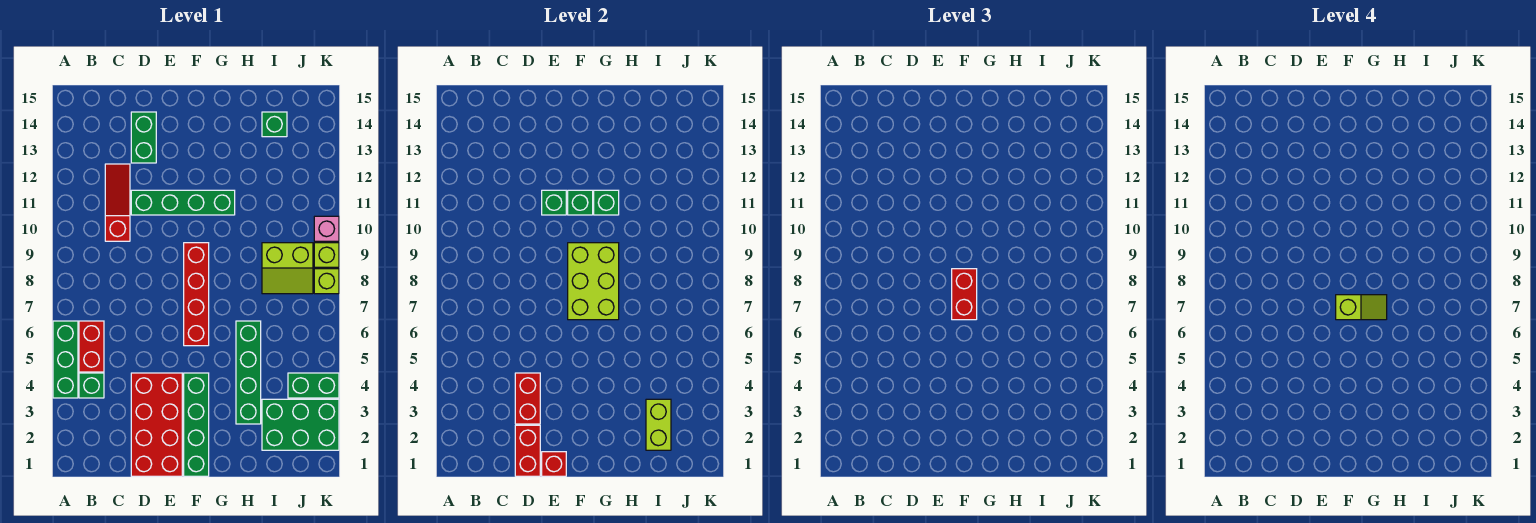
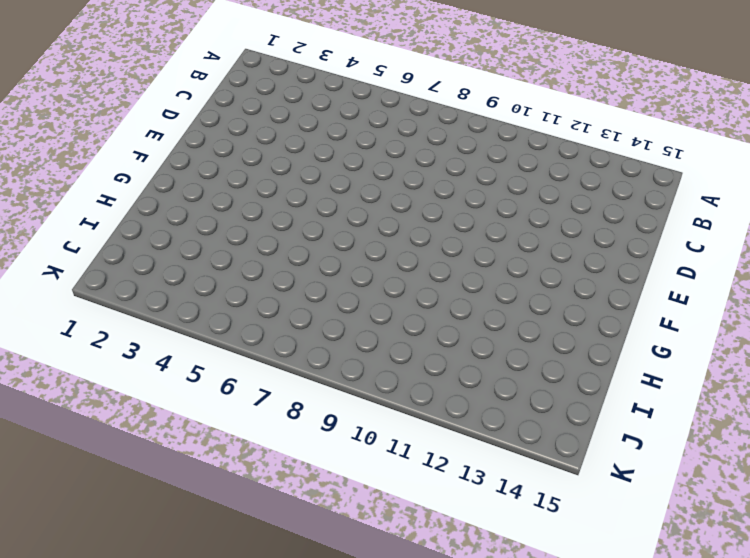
none -> green 1x3 brick [53,321,78,398]
none -> green 1x1 brick [79,373,104,398]
none -> red 1x2 brick [79,321,104,372]

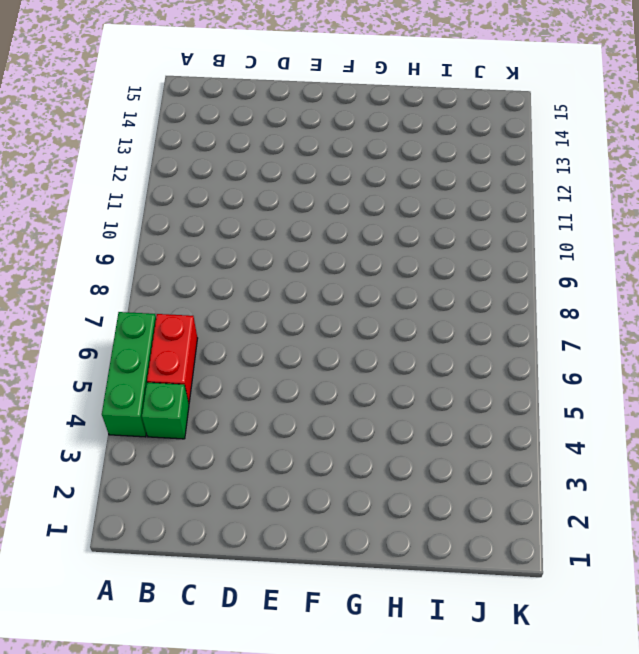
none -> red 1x3 slope [105,164,130,241]
none -> red 2x4 brick [131,373,182,476]
none -> green 1x4 brick [131,190,235,215]

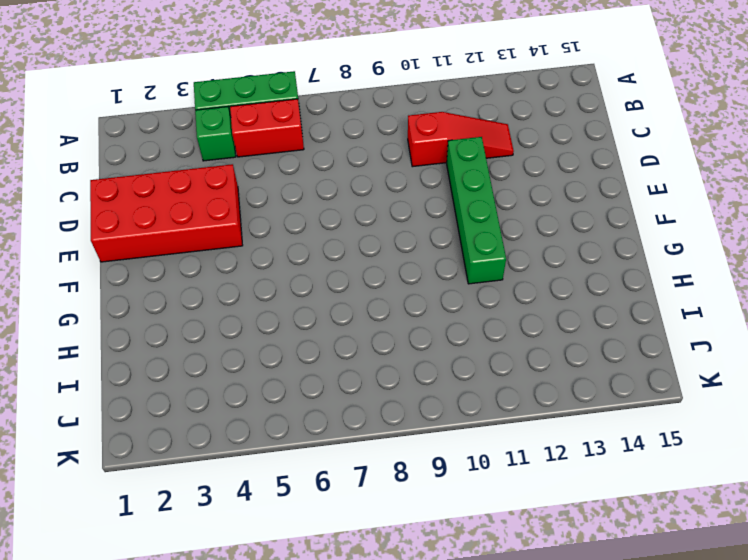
none -> green 1x2 brick [131,112,156,163]
none -> green 1x4 brick [184,373,209,476]
none -> red 1x4 brick [184,243,209,346]

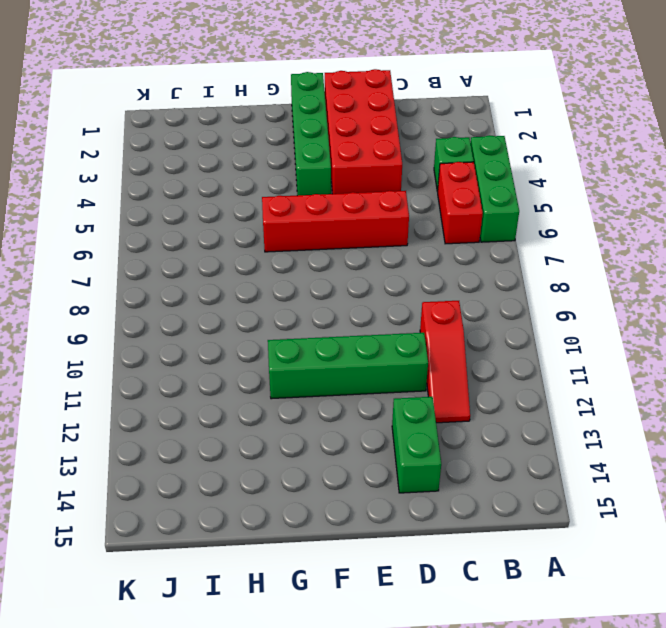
red 1x4 brick [262,191,409,252] -> red 1x4 brick turned to [184,243,209,346]
none -> green 1x4 brick [236,321,261,424]
none -> green 2x3 brick [262,399,339,450]
none -> lime 2x2 slope [262,243,313,294]

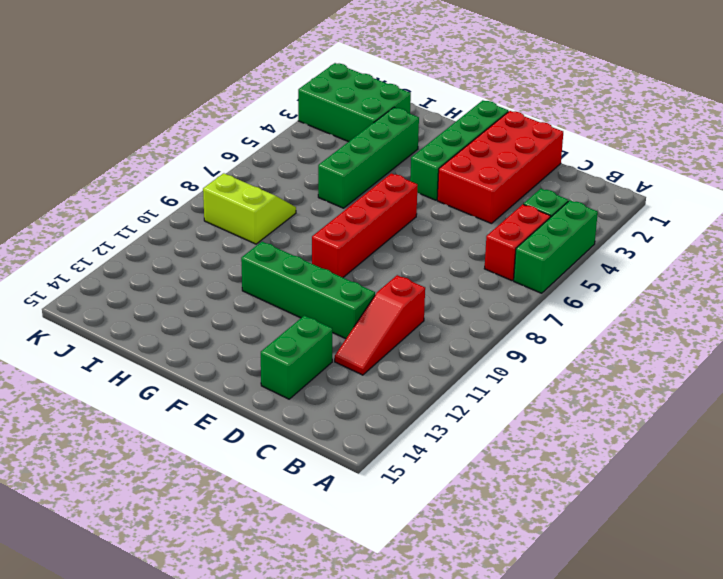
none -> green 1x1 brick [262,112,287,137]
none -> green 1x2 brick [288,373,339,398]
none -> lime 1x1 brick [314,269,339,294]

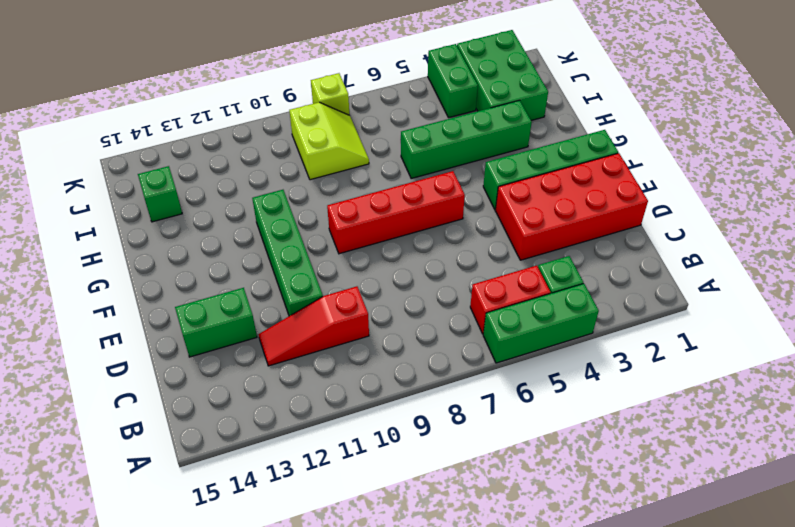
none -> lime 1x1 brick [314,243,339,267]
none -> pink 1x1 brick [314,216,339,241]
none -> red 1x2 brick [515,425,540,476]

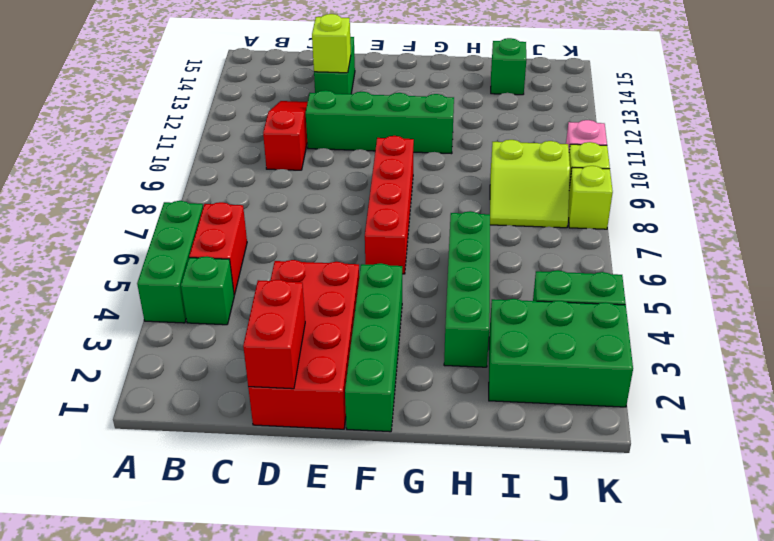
lime 1x1 brick [312,14,351,73] -> none
none -> red 1x2 brick [515,373,540,424]
none -> red 1x1 brick [542,452,566,476]
none -> green 1x1 brick [542,190,566,215]

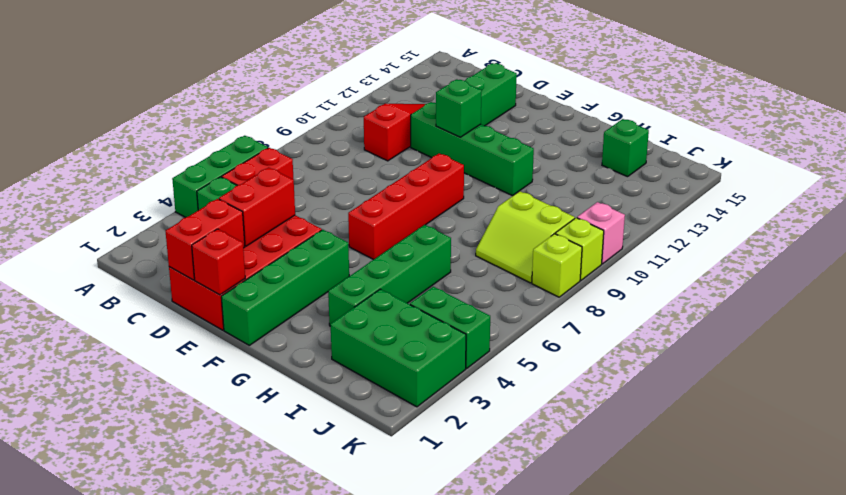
none -> lime 2x3 brick [568,243,619,320]
none -> green 1x1 brick [568,190,593,215]
none -> green 1x1 brick [594,190,619,215]

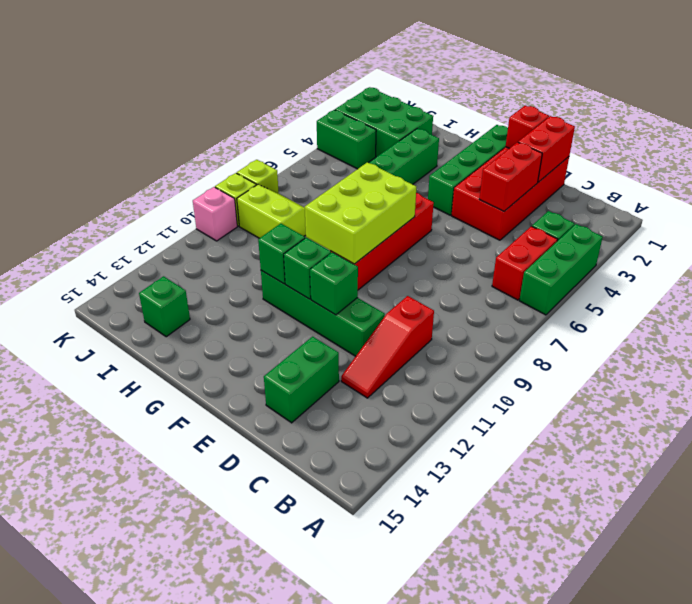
none -> lime 1x2 brick [646,399,671,450]
none -> red 1x2 brick [952,269,977,320]
none -> lime 1x2 slope [1336,295,1387,320]

